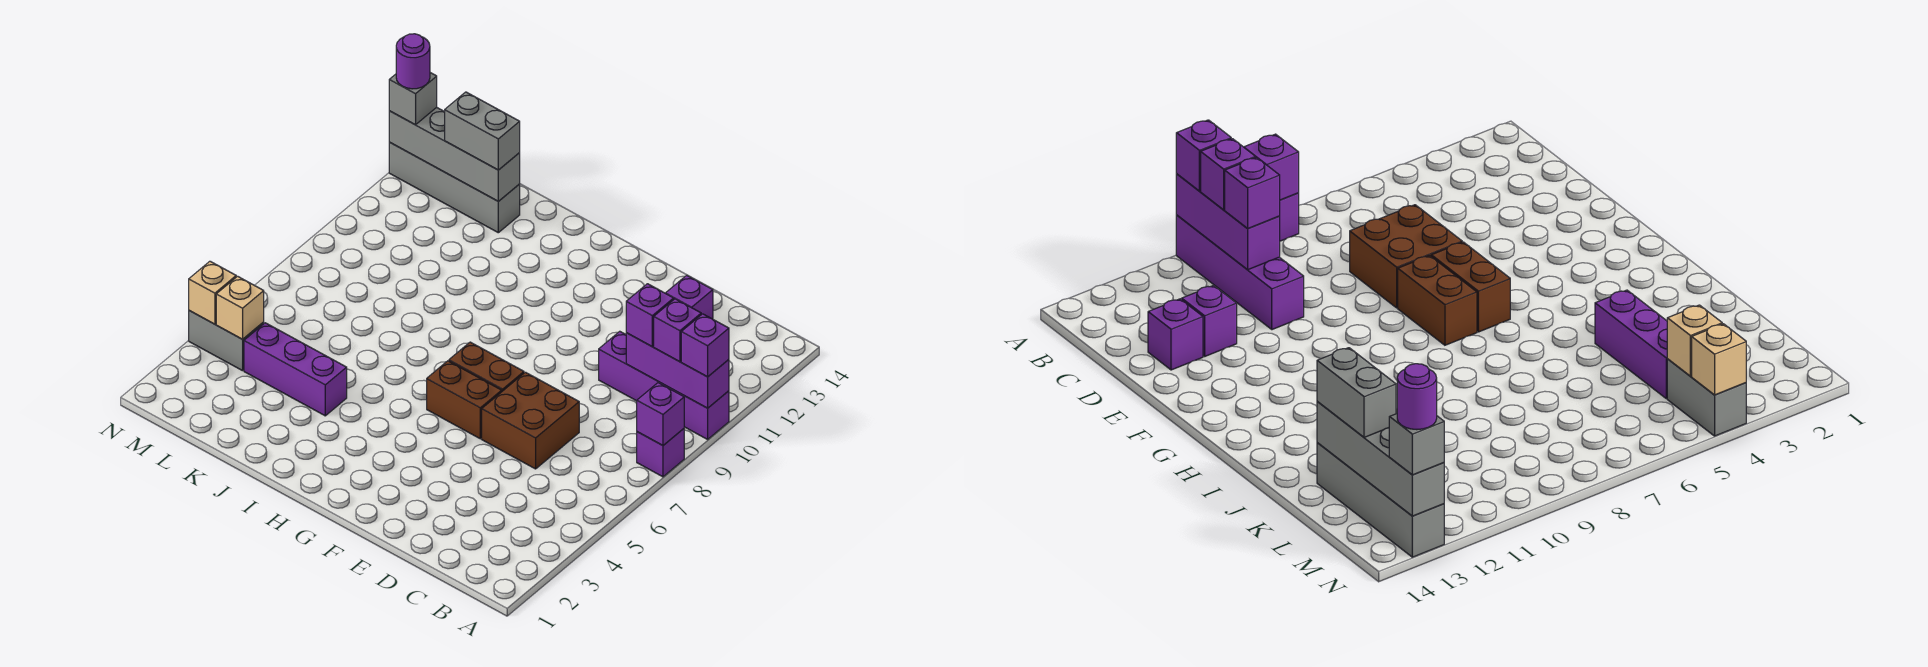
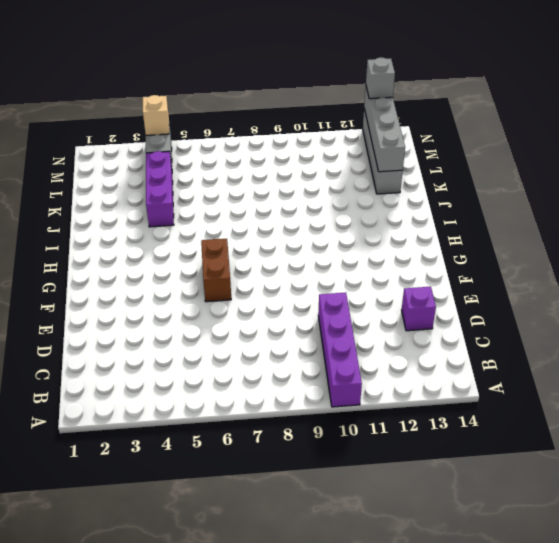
none -> purple 1x1 brick [637,429,684,477]
none -> brown 2x2 brick [482,372,579,469]
none -> purple 1x1 brick [1182,285,1237,356]

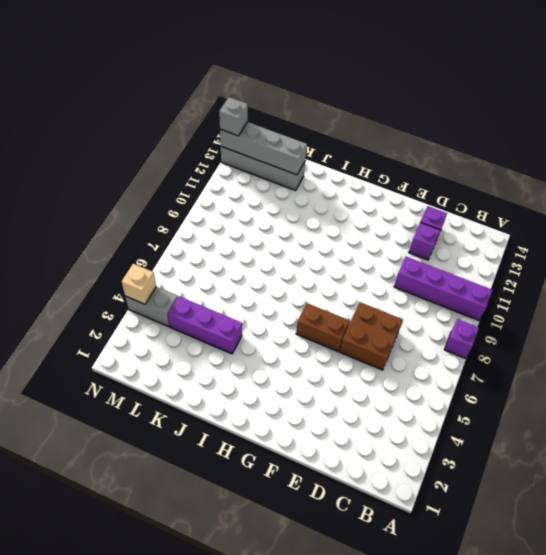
none -> brown 1x2 brick [449,342,524,391]
none -> purple 1x1 brick [637,383,684,445]
none -> purple 1x3 brick [626,333,729,408]

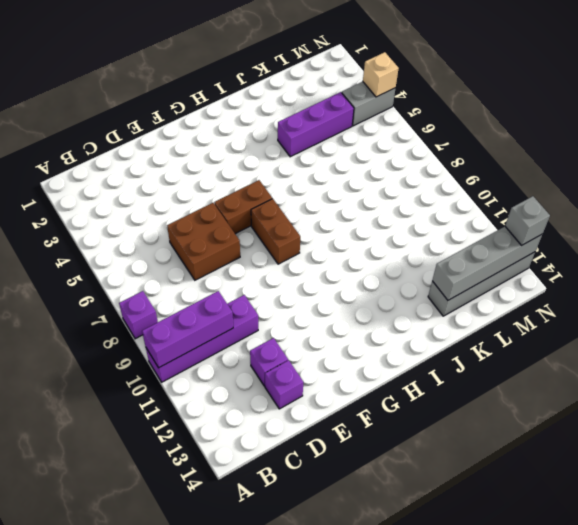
brown 1x2 brick [251,199,300,264] -> brown 1x2 brick turned to [449,342,524,391]
none -> purple 1x1 brick [637,383,684,445]
none -> tan 1x1 brick [216,276,264,339]
none -> purple 1x1 brick [681,314,729,377]

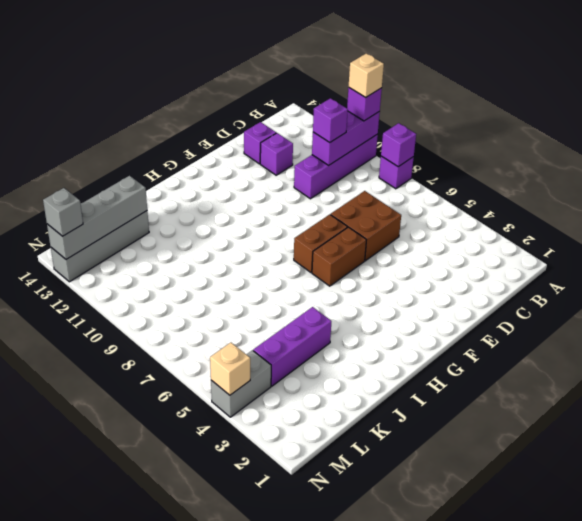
tan 1x1 brick [349,53,384,97] -> tan 1x1 brick moved to [216,276,264,339]
none -> purple 1x1 brick [654,299,701,362]
none -> grey 1x2 brick [445,92,520,170]
none -> purple 1x1 round brick [396,34,430,89]

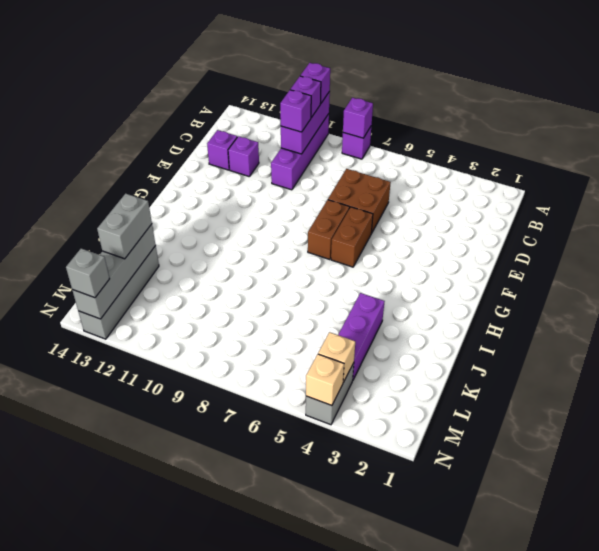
none -> purple 1x1 round brick [396,34,430,89]

